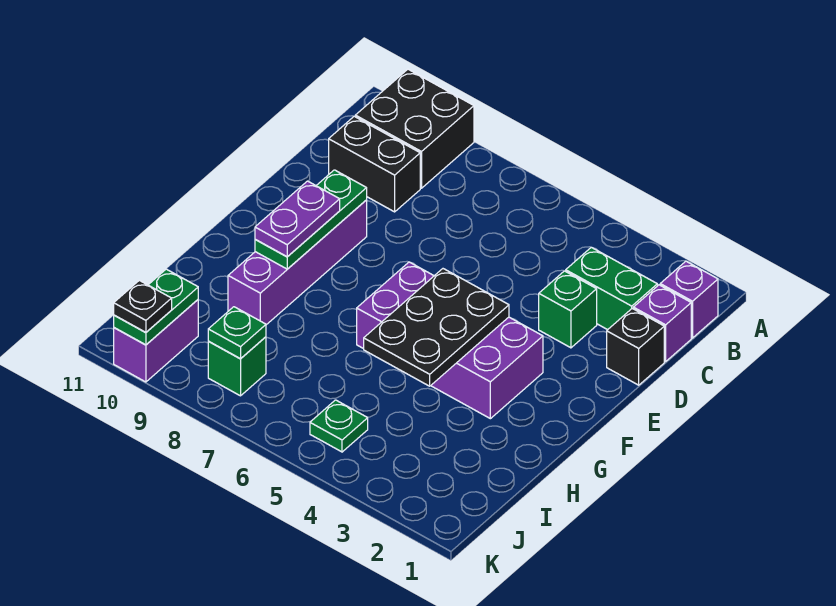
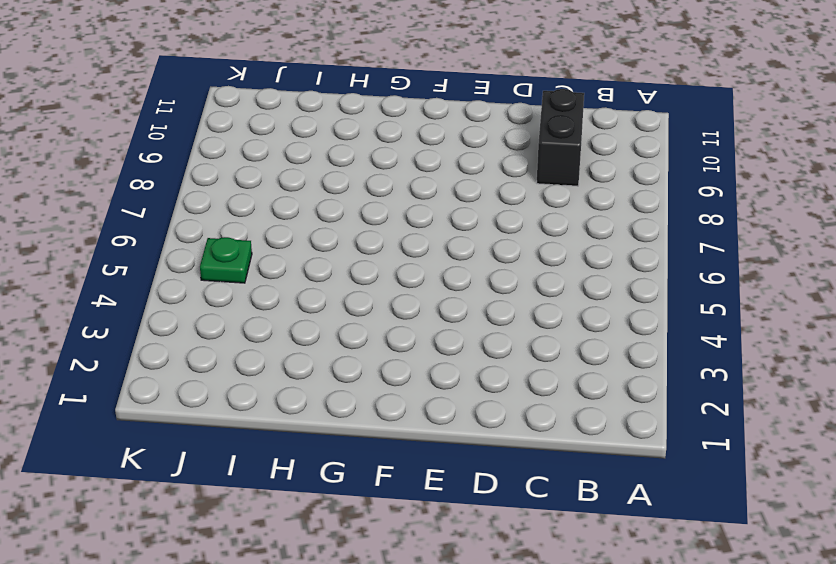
none -> black 2x2 brick [355,69,474,188]
none -> purple 1x1 brick [660,261,718,338]
none -> purple 1x1 brick [633,285,691,362]

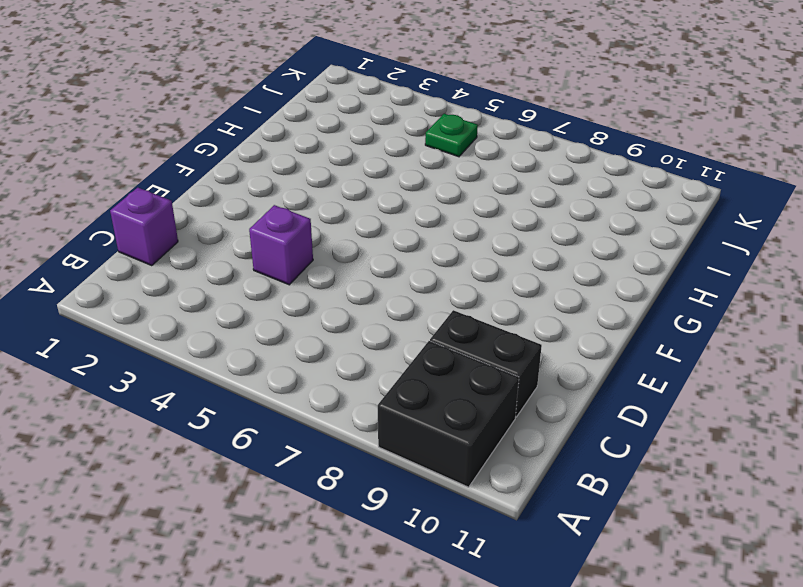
purple 1x1 brick [249,205,313,285] -> purple 1x1 brick moved to [660,261,718,338]
none -> green 1x2 brick [566,247,657,330]
none -> black 1x1 brick [607,308,664,385]
none -> green 1x1 brick [539,271,597,348]

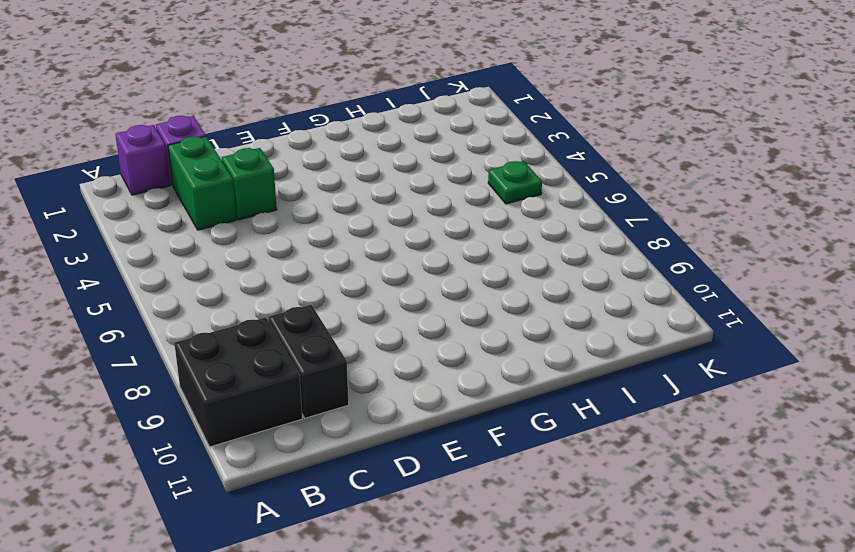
none -> black 1x1 brick [607,308,664,385]
none -> purple 1x4 brick [228,200,367,325]
none -> purple 2x4 brick [357,262,543,419]

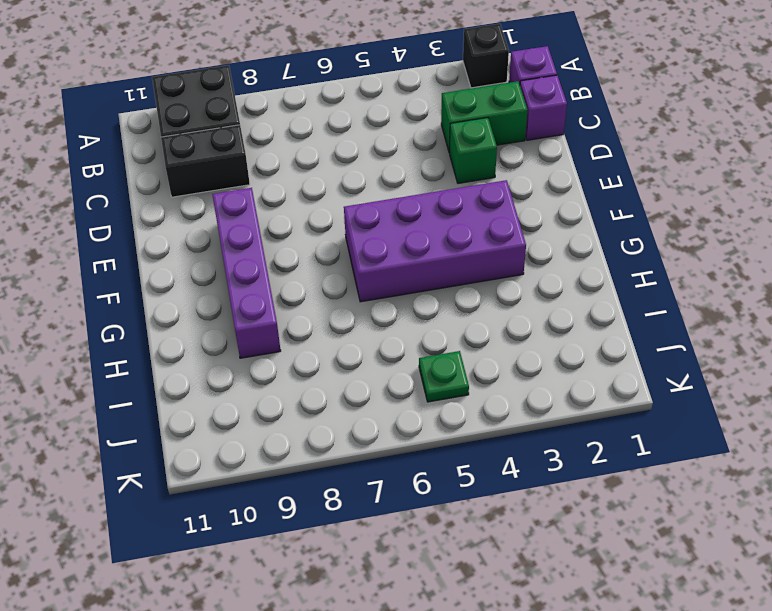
black 1x1 brick [463,24,509,88] -> black 1x1 brick moved to [607,308,664,385]
none -> green 1x1 brick [208,337,266,396]
none -> purple 1x2 brick [114,300,198,382]
none -> green 1x3 plate [255,170,367,269]

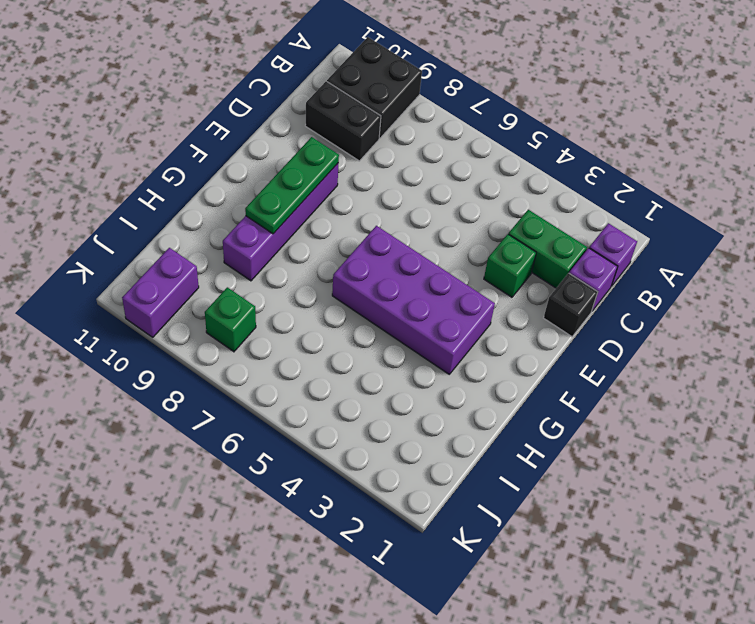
none -> green 1x1 plate [310,400,368,452]
none -> black 2x3 plate [364,269,509,386]
none -> green 1x1 plate [208,307,266,359]

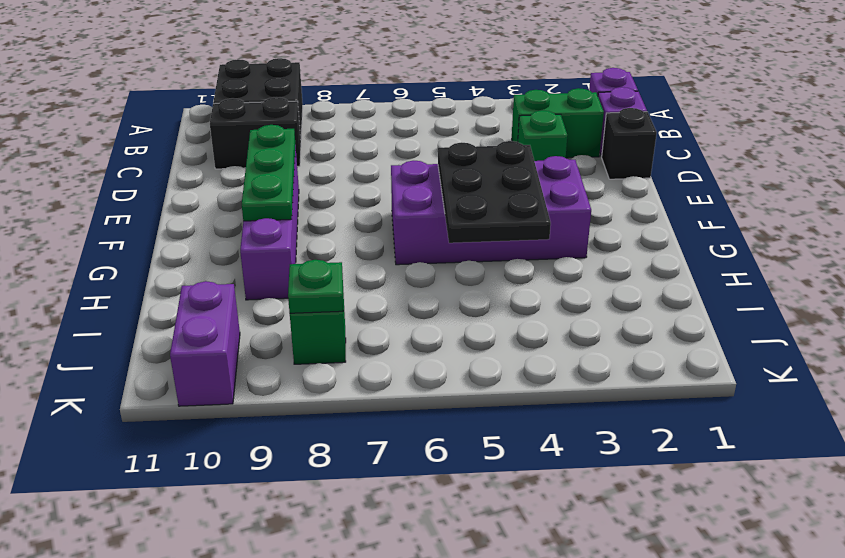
none -> green 1x1 plate [310,400,368,452]
none -> green 1x2 plate [114,269,198,345]
none -> purple 1x2 plate [255,181,340,257]

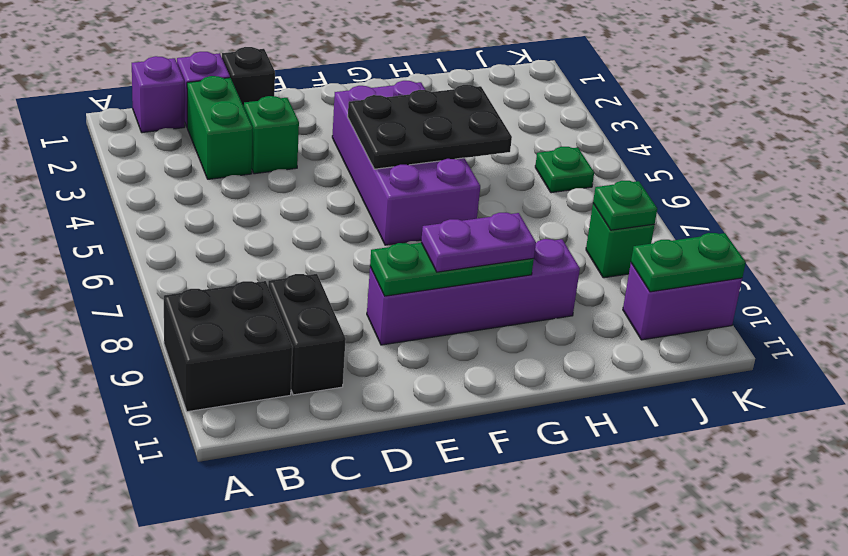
none -> black 1x1 plate [114,280,172,333]

